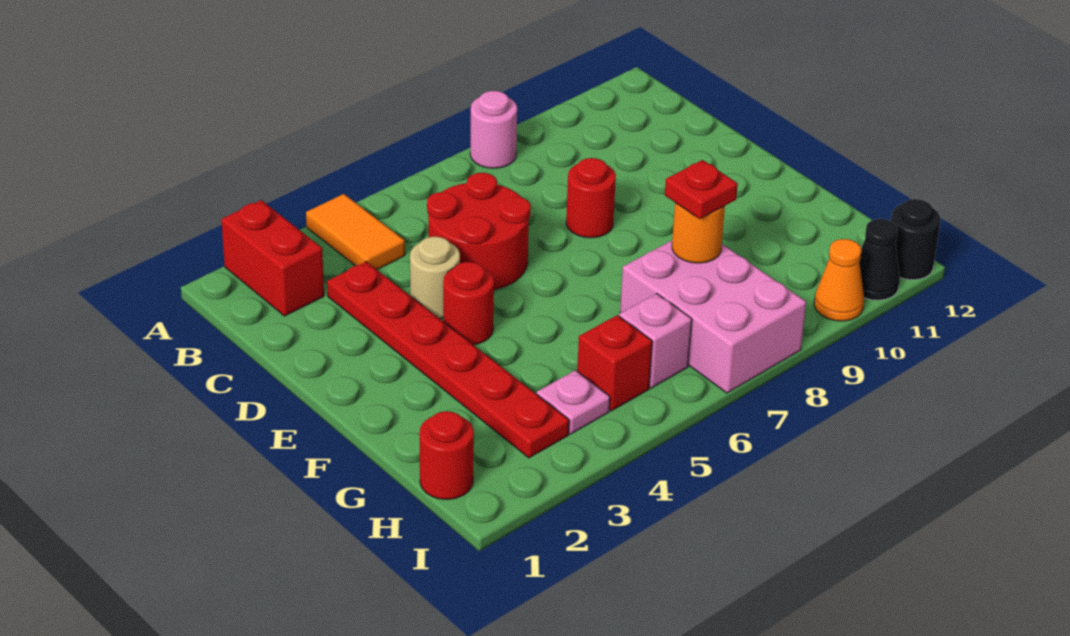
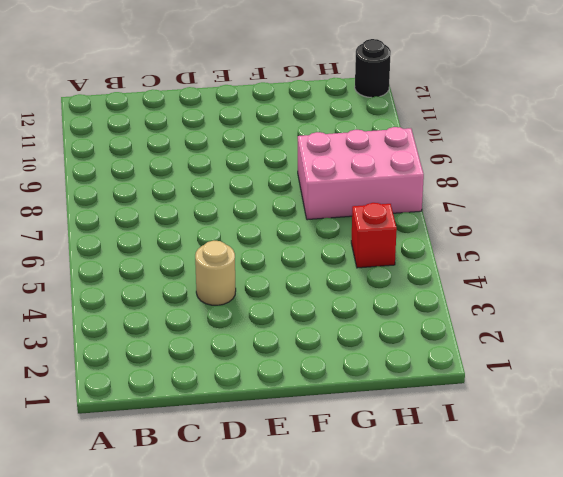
none -> red 1x2 brick [221,200,324,316]
none -> orange 1x2 tile [306,194,405,270]
none -> pink 1x1 round brick [470,91,517,168]

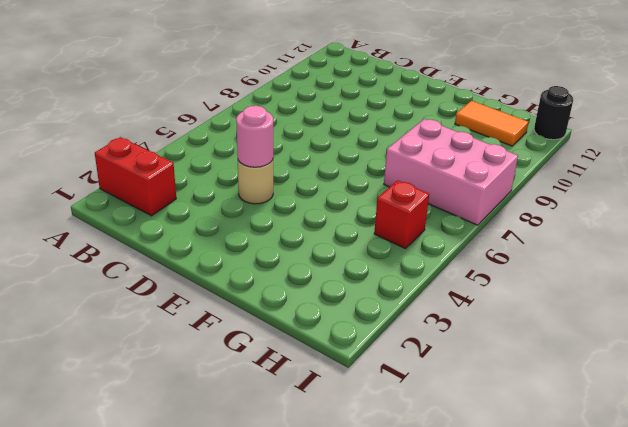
pink 1x1 round brick [236,106,273,167] -> pink 1x1 round brick moved to [470,91,517,168]
orange 1x2 tile [455,101,528,146] -> orange 1x2 tile moved to [306,194,405,270]
none -> red 1x6 plate [327,262,569,458]
none -> red 2x2 round brick [427,173,531,290]
none -> red 1x1 round brick [566,158,616,238]

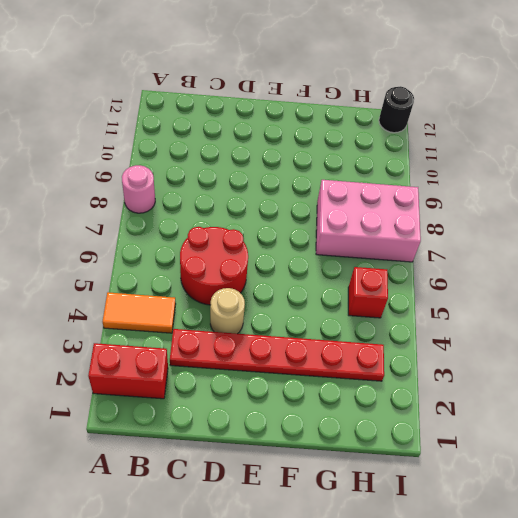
none -> red 1x1 round brick [566,158,616,238]
none -> red 1x1 round brick [443,262,494,345]
none -> red 1x1 round brick [419,411,474,499]

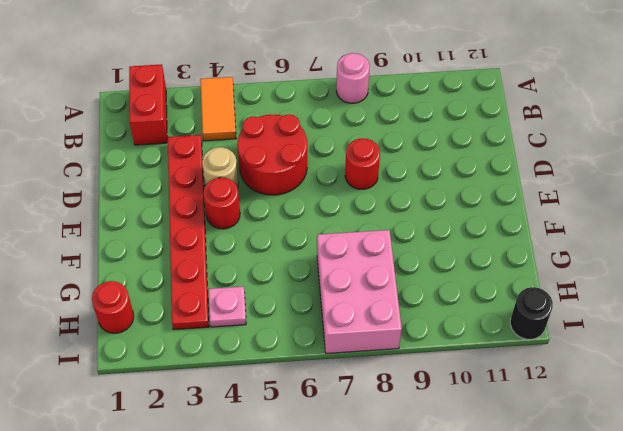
none -> red 1x1 brick [577,315,652,411]
none -> pink 1x1 brick [619,294,692,388]
none -> orange 1x1 cone [814,239,864,321]

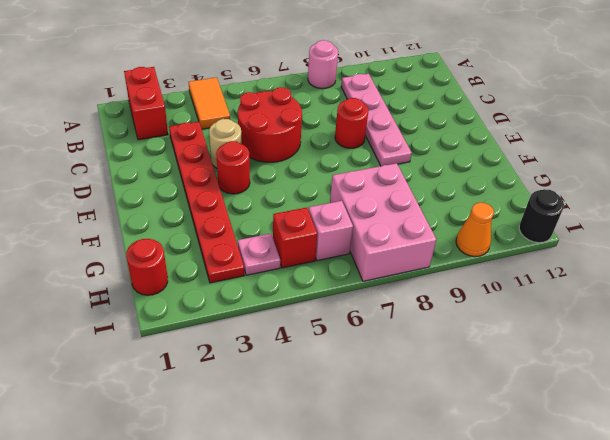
pink 1x4 plate [341,74,412,166] -> none
none -> black 1x1 cone [859,219,900,300]
none -> orange 1x1 round brick [672,203,725,263]
none -> red 1x1 plate [665,160,738,219]

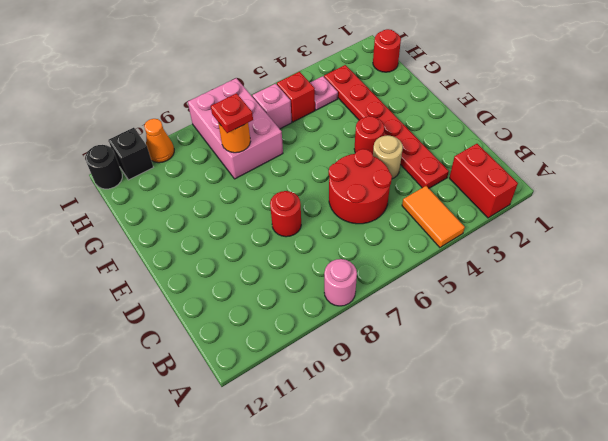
black 1x1 brick [109,128,153,180] -> black 1x1 cone [859,219,900,300]

